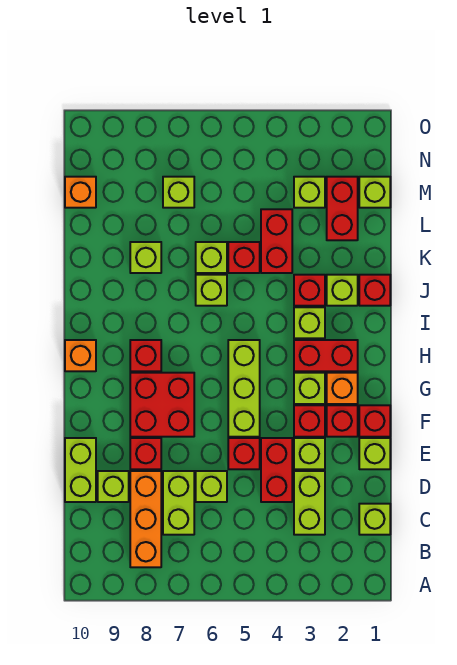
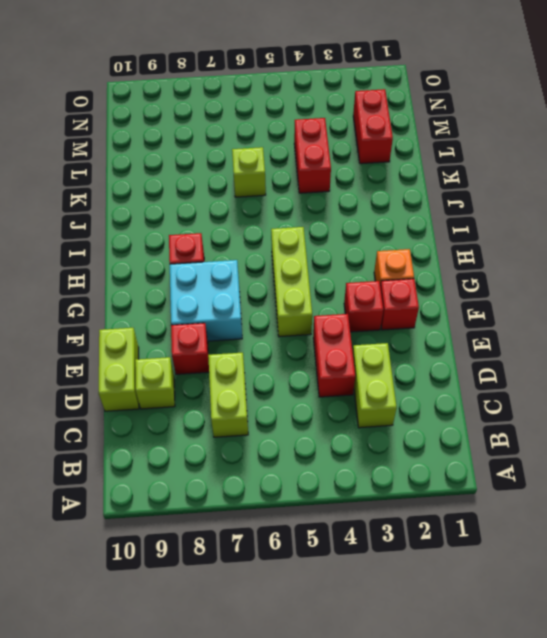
cyan 2x2 brick [170,260,242,341] -> red 2x2 brick [130,373,194,437]
none -> orange 1x3 brick [130,471,161,567]
none -> lime 1x1 brick [359,504,390,535]
none -> lime 1x1 brick [196,471,227,502]
none -> lime 1x1 brick [359,438,390,469]

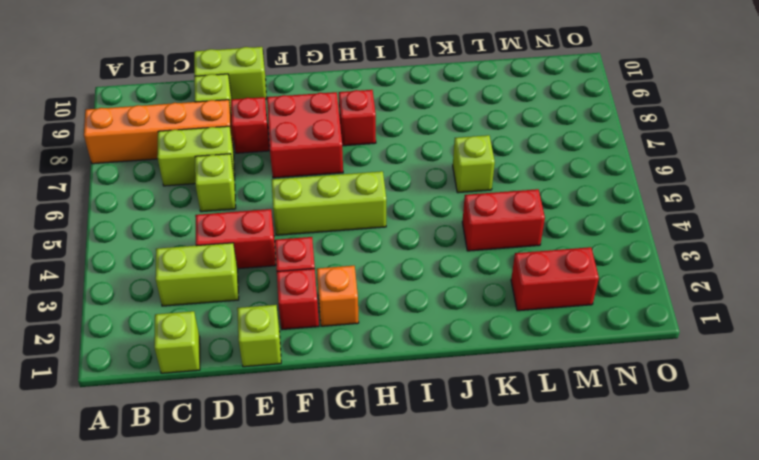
orange 1x4 brick [84,100,234,164] -> orange 1x3 brick [130,471,161,567]
none -> lime 1x1 brick [294,438,325,469]
none -> red 1x1 brick [228,438,260,469]
none -> red 1x1 brick [359,405,390,437]
none -> lime 1x1 brick [294,373,325,404]

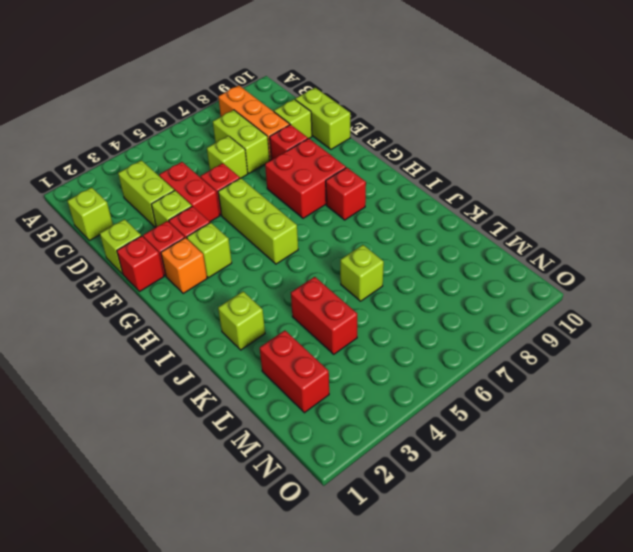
none -> red 1x2 brick [294,340,358,371]
none -> orange 1x1 brick [65,340,96,371]
none -> lime 1x1 brick [294,307,325,338]
none -> red 1x1 brick [359,275,390,306]

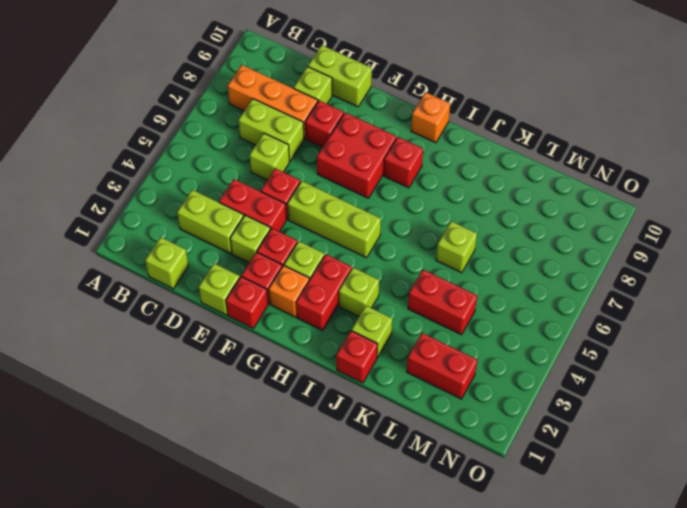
none -> red 1x1 brick [294,275,325,306]
none -> lime 1x1 brick [196,275,227,306]
none -> red 1x1 brick [228,242,260,273]
none -> lime 1x1 brick [130,242,161,273]

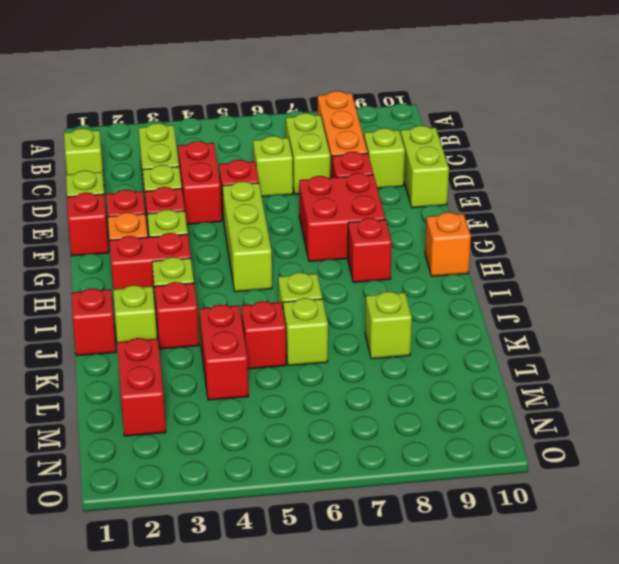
none -> lime 1x1 brick [359,177,390,208]
none -> lime 1x1 brick [294,177,325,208]
none -> lime 1x1 brick [163,177,194,208]
none -> orange 1x1 brick [65,177,96,208]

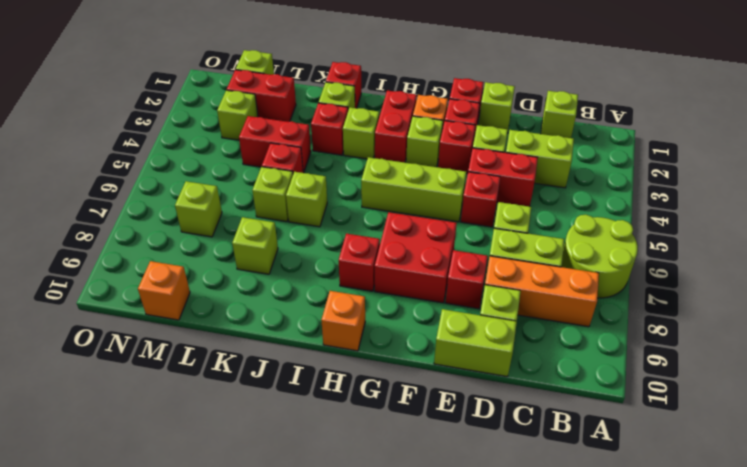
lime 2x2 round brick [562,215,638,298] -> none

